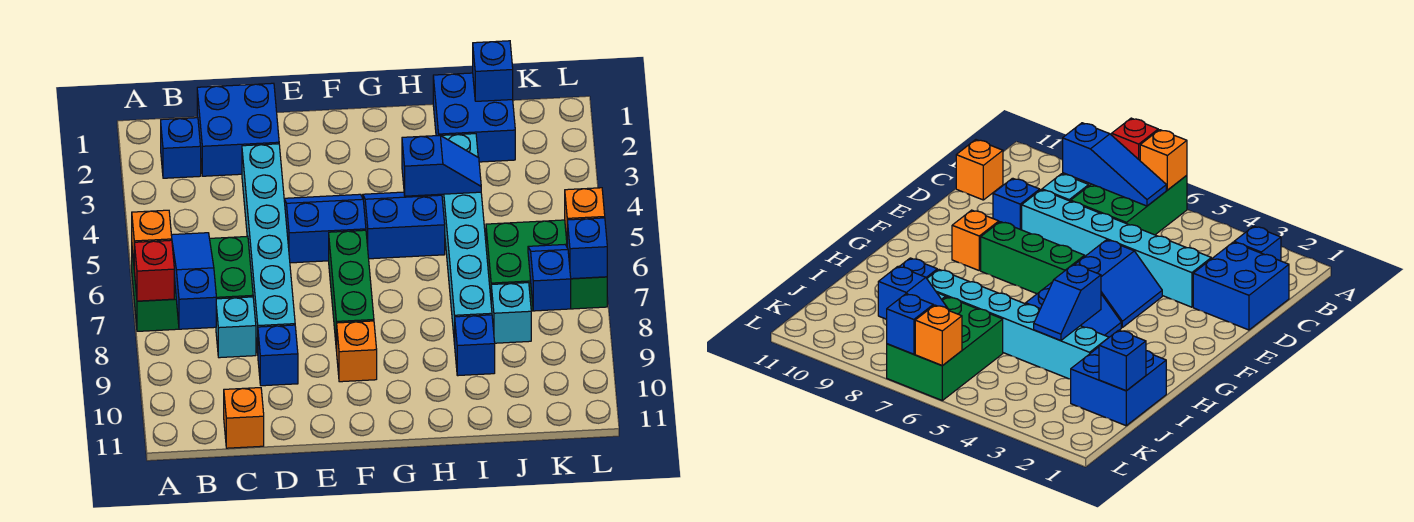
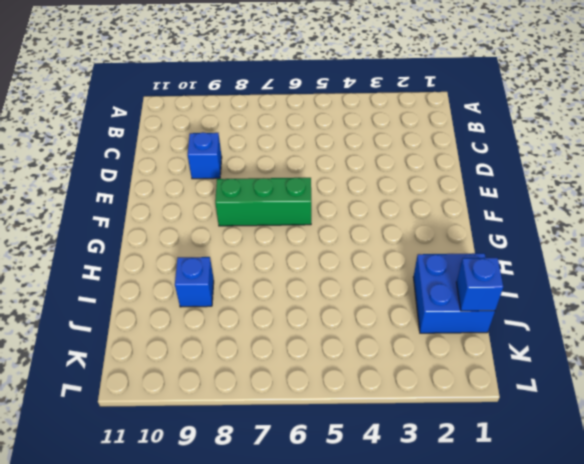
none -> green 2x3 brick [132,236,253,331]
none -> blue 1x1 brick [161,118,201,178]
none -> blue 2x2 brick [197,83,279,176]

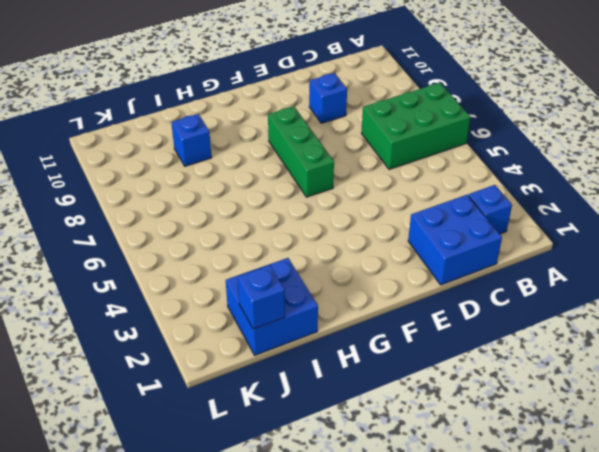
none -> cyan 1x1 brick [216,297,256,358]
none -> orange 1x1 brick [224,388,264,448]
none -> cyan 1x6 brick [242,144,295,353]

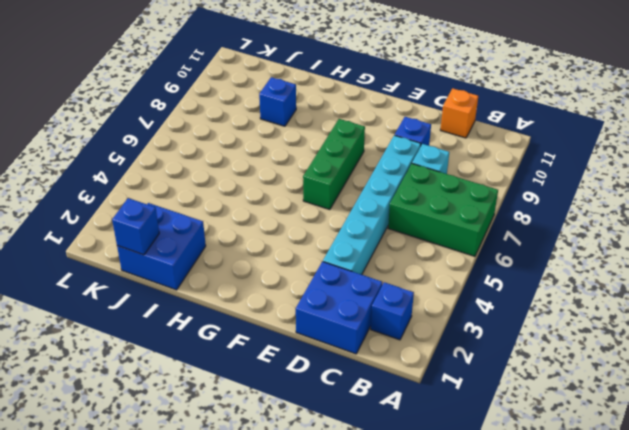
none -> blue 2x2 slope [284,194,366,263]
none -> orange 1x1 brick [337,321,377,382]
none -> blue 2x2 slope [363,192,445,259]

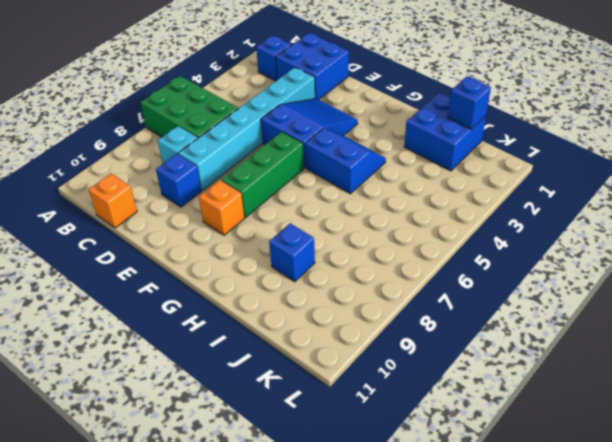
blue 2x3 slope [261,98,358,168] -> blue 2x2 slope [284,194,366,263]
none -> cyan 1x6 brick [441,134,492,345]
none -> green 2x3 brick [486,220,607,311]
none -> cyan 1x1 brick [491,283,531,343]

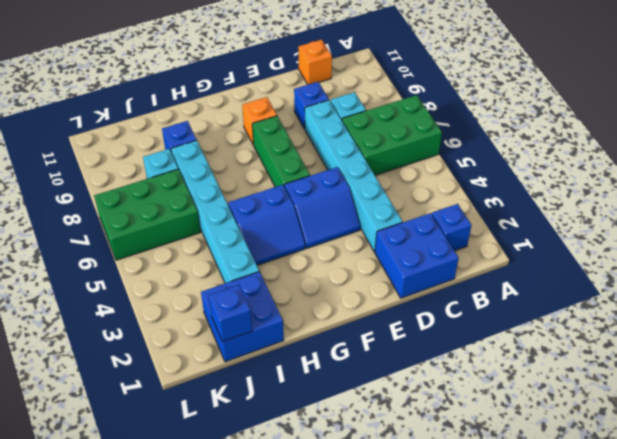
none -> orange 1x1 brick [132,210,172,262]
none -> red 1x1 brick [134,240,174,301]
none -> blue 1x3 slope [171,233,216,329]

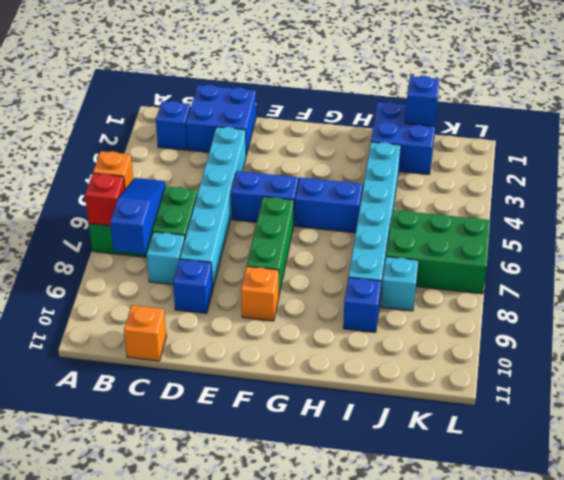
none -> blue 1x2 slope [402,135,481,196]
none -> blue 1x2 slope [528,245,571,311]
none -> orange 1x1 brick [565,188,605,240]

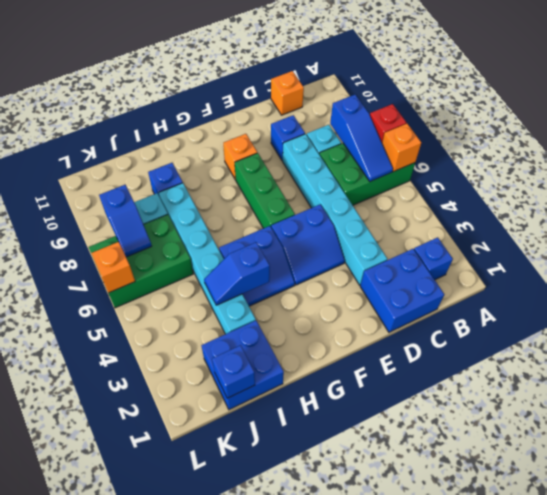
none -> blue 1x1 brick [567,218,607,279]

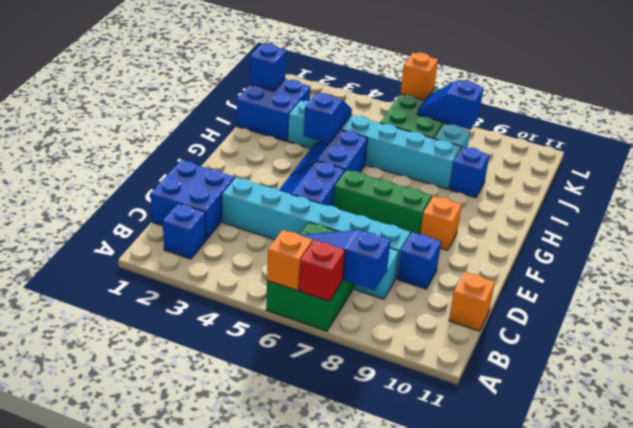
none -> blue 1x1 brick [567,218,607,279]

